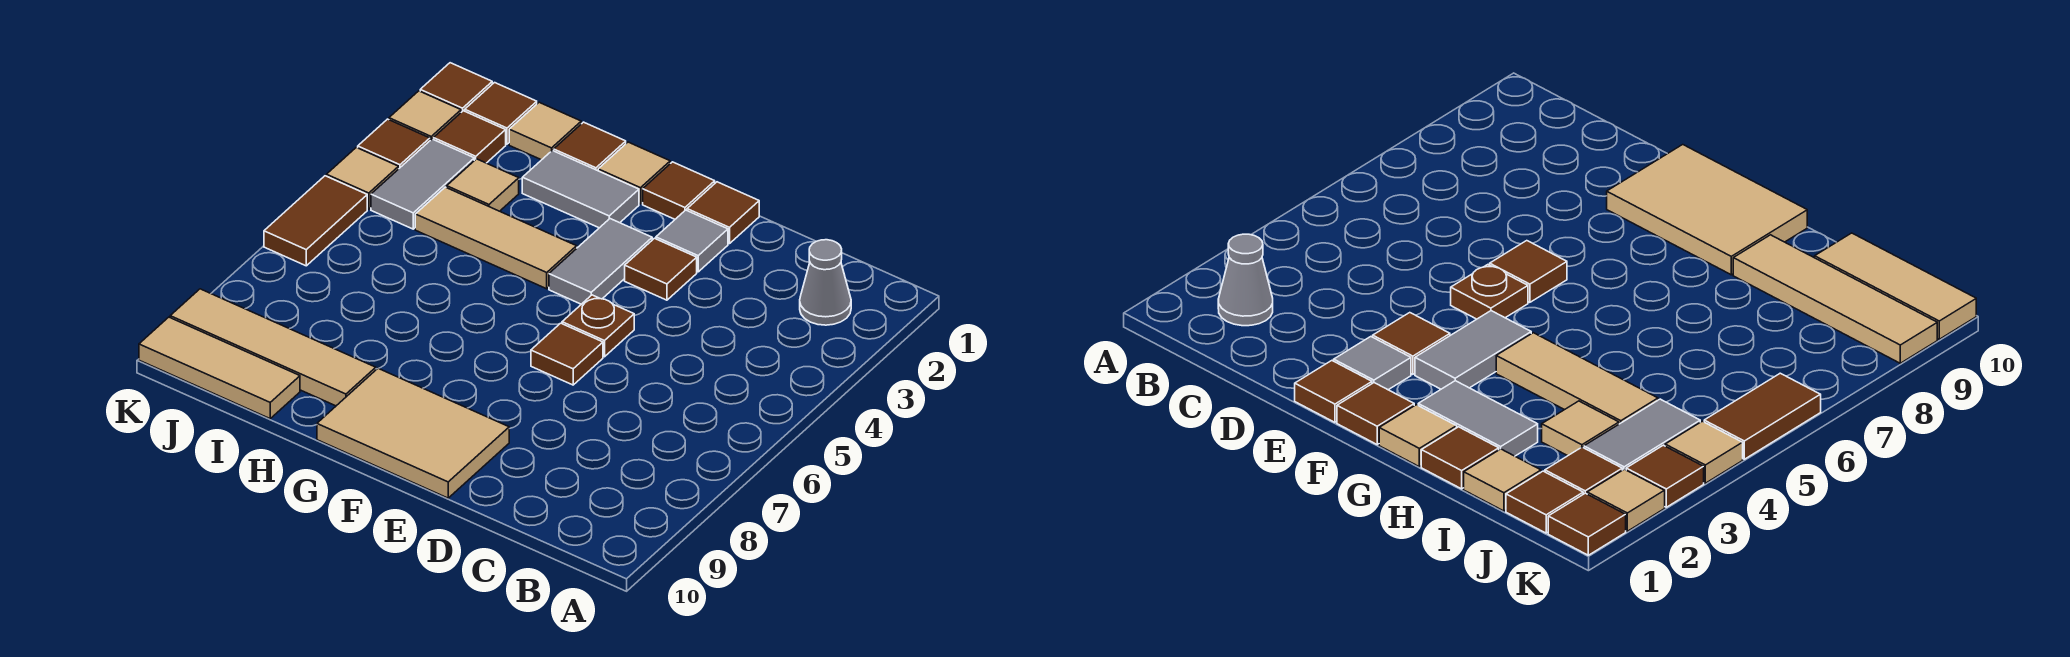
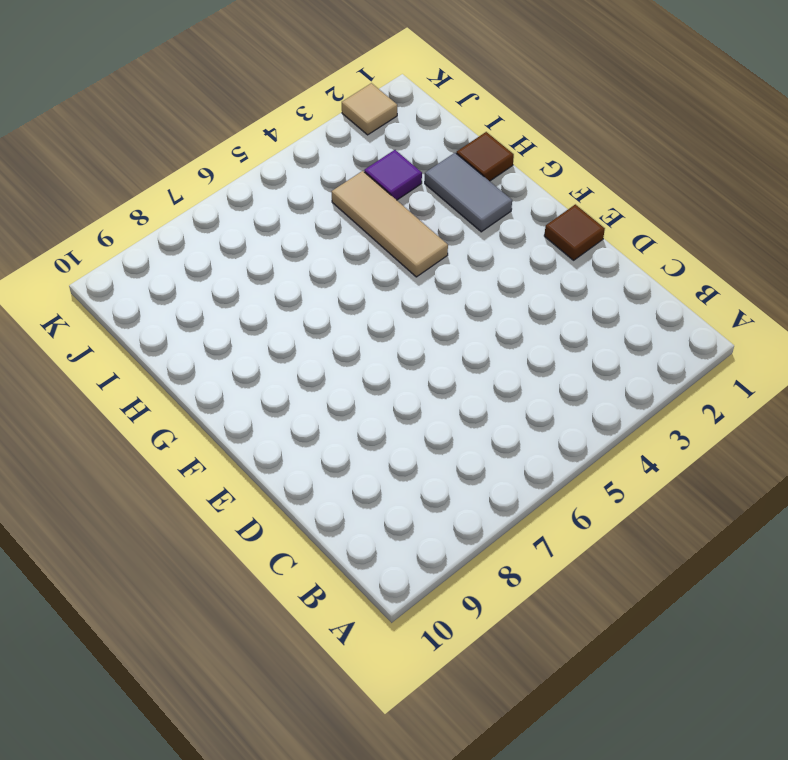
purple 1x1 tile [364,150,422,200] -> tan 1x1 tile [447,159,519,211]
none -> grey 1x1 cone [800,240,851,325]
none -> grey 1x1 tile [656,210,728,272]
none -> brown 1x1 tile [625,238,697,300]

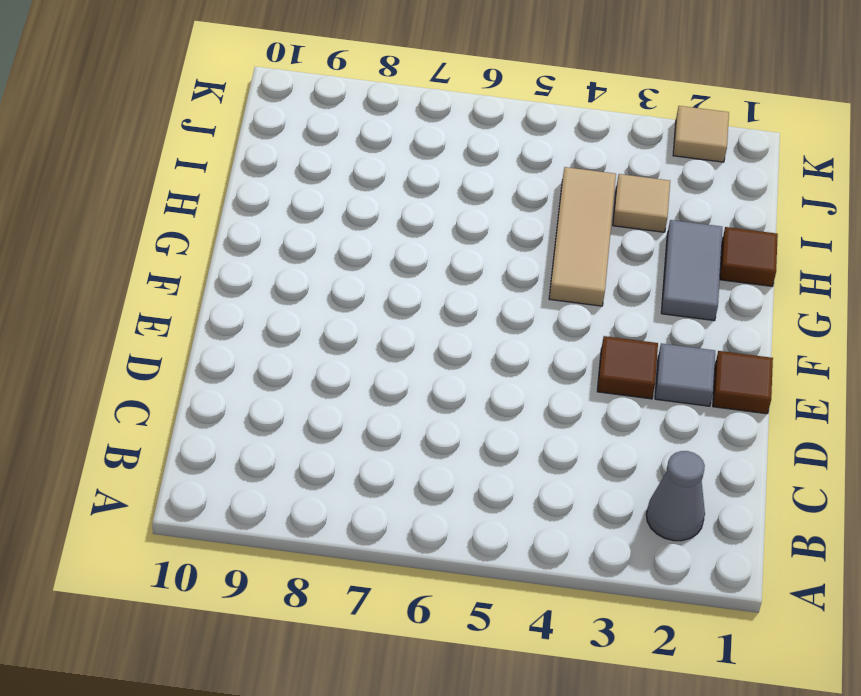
none -> brown 1x1 plate [562,295,634,357]
none -> brown 1x1 tile [531,323,603,385]
none -> tan 2x3 tile [317,368,509,498]

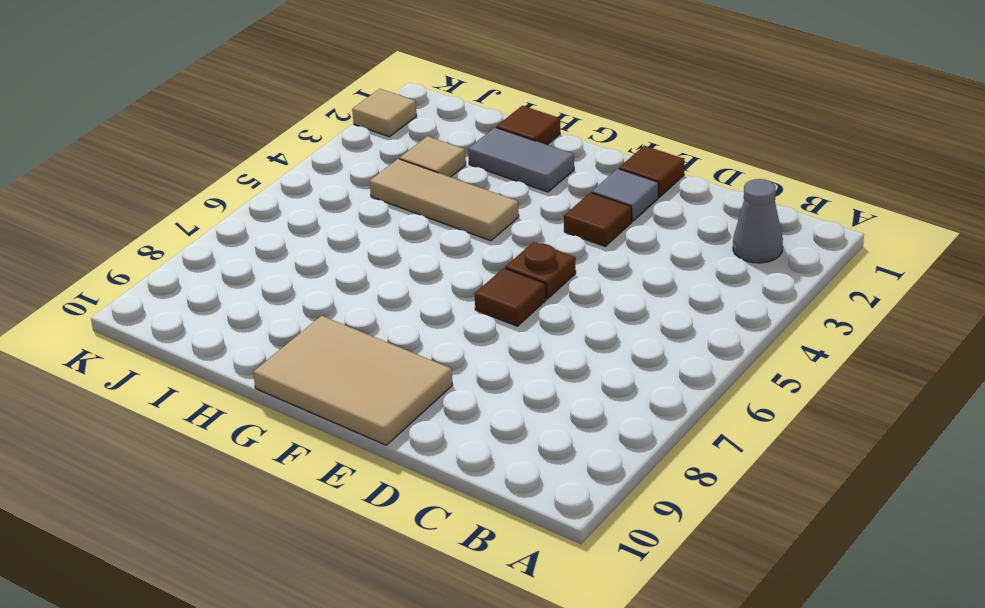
none -> brown 1x1 tile [643,162,715,219]
none -> grey 1x2 tile [549,219,652,304]
none -> tan 1x1 tile [598,142,670,204]

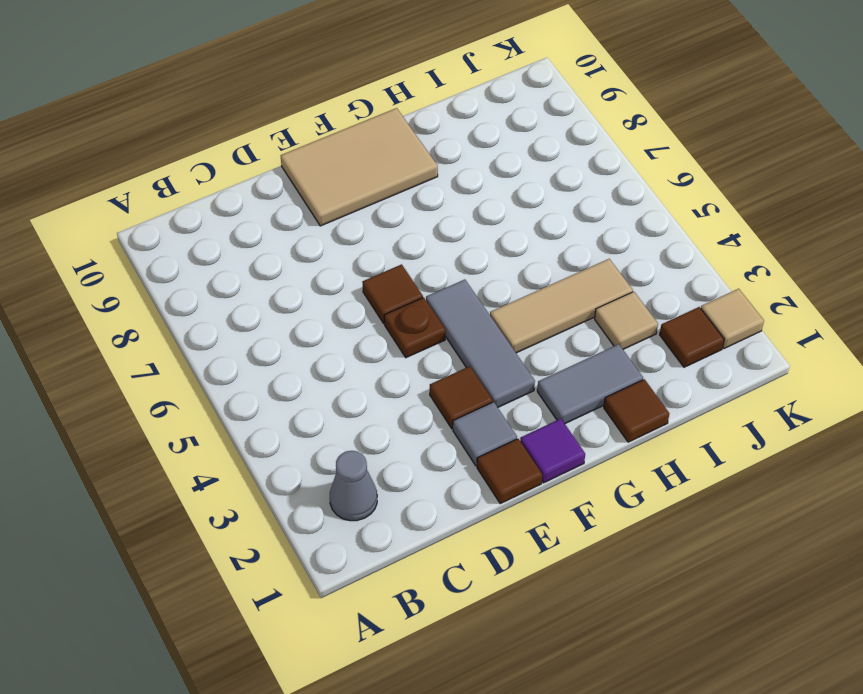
purple 1x1 tile [520,419,585,483] -> brown 1x1 tile [643,162,715,219]
grey 1x3 tile [426,280,535,407] -> grey 1x2 tile [549,219,652,304]
none -> tan 1x1 tile [598,142,670,204]
none -> tan 1x4 tile [170,289,376,406]
none -> tan 1x1 tile [509,102,581,160]

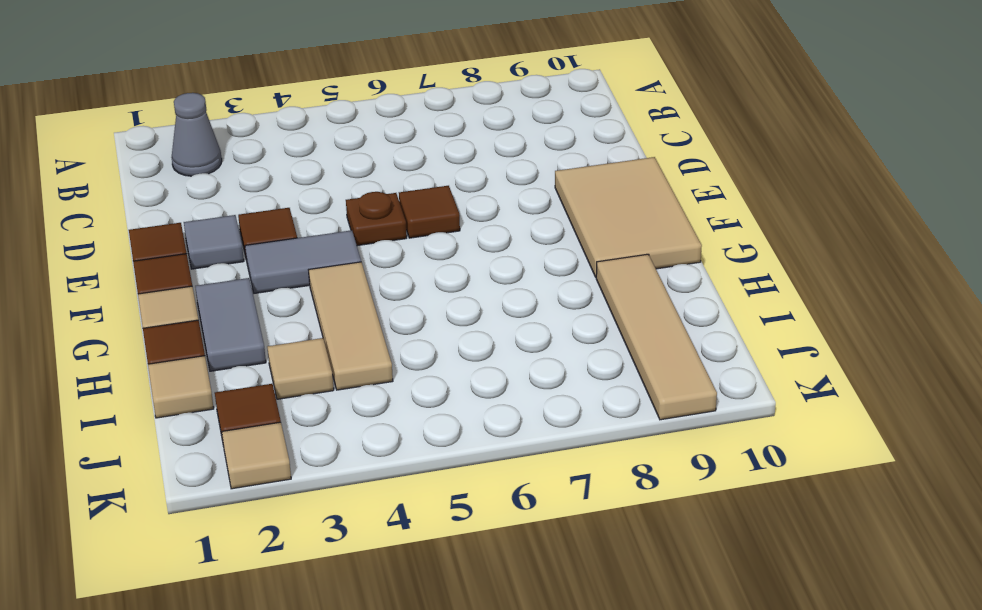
none -> tan 1x3 tile [139,317,300,419]
none -> brown 1x1 tile [465,83,537,144]
none -> grey 1x2 tile [371,139,474,229]

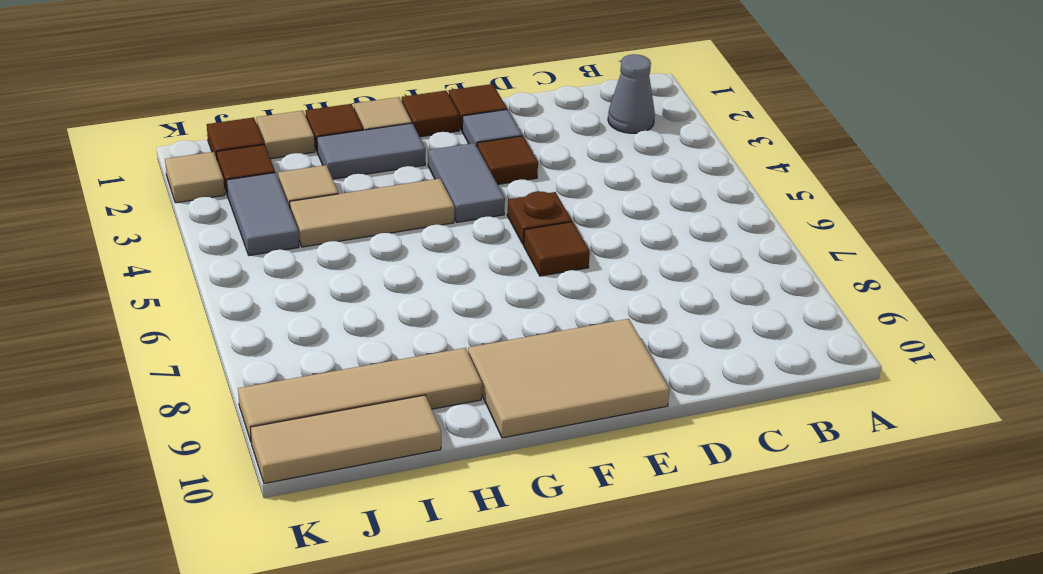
none -> brown 1x1 tile [420,63,492,112]
none -> brown 1x1 tile [358,119,430,168]
none -> tan 1x1 tile [326,147,399,209]

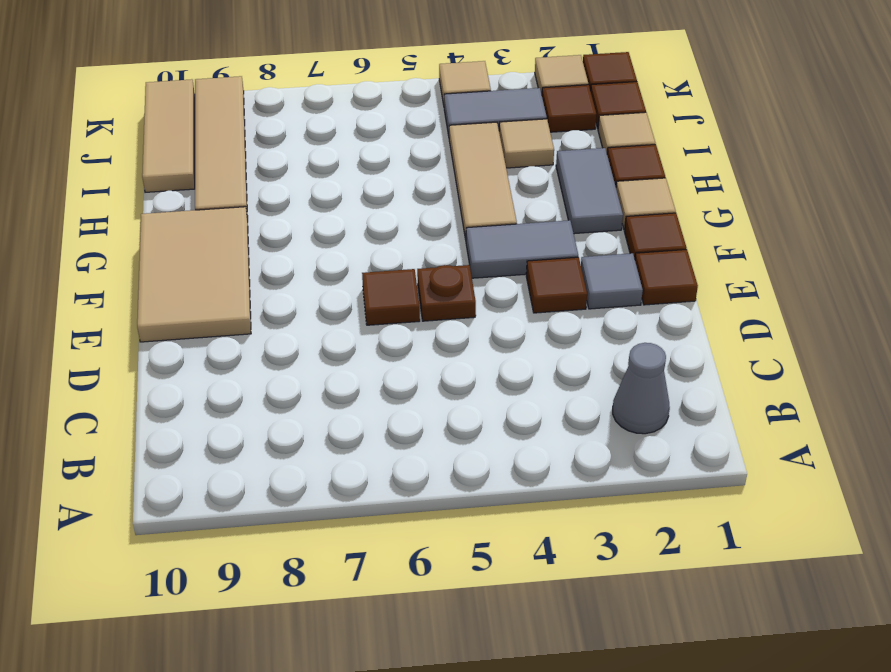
none -> brown 1x1 tile [358,119,430,168]
none -> brown 1x2 tile [264,176,367,266]

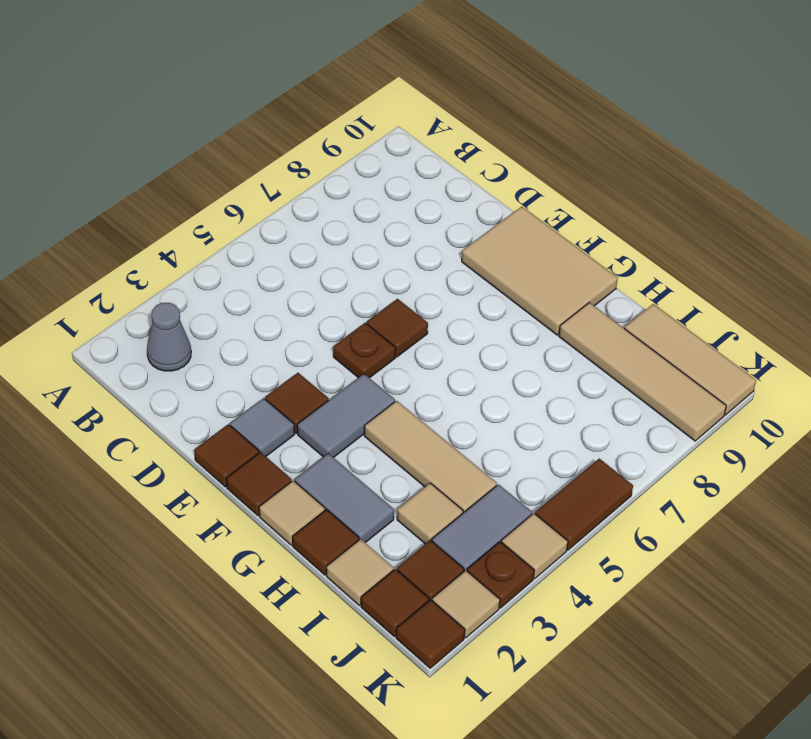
brown 1x1 plate [467,542,534,608] -> brown 1x1 tile [358,119,430,168]

